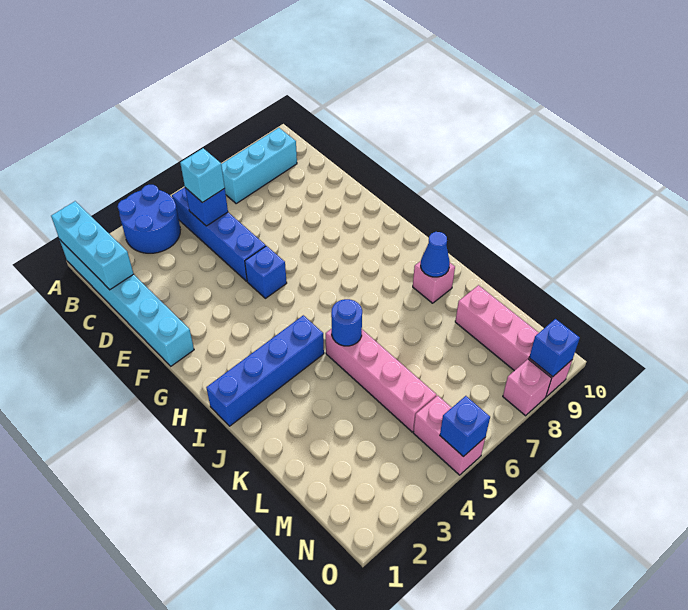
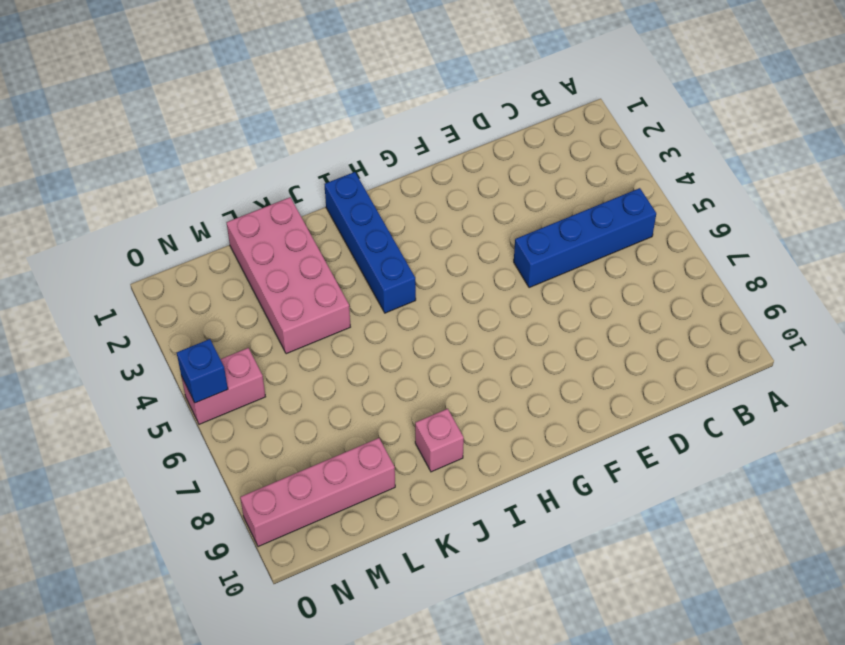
pink 2x4 brick [226,197,350,354] -> none
none -> cyan 1x6 brick [60,240,194,366]
none -> blue 2x2 round brick [118,185,181,253]
none -> cyan 1x3 brick [221,128,297,204]

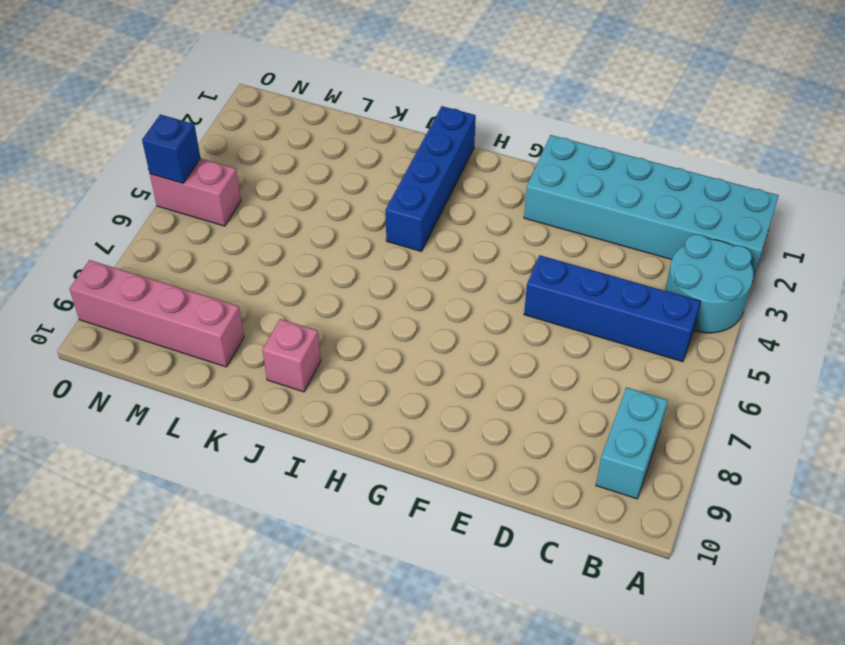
cyan 2x6 brick [524,135,779,279] -> cyan 1x6 brick [60,240,194,366]
cyan 2x2 round brick [665,234,753,333] -> blue 2x2 round brick [118,185,181,253]
cyan 1x2 brick [596,387,668,499] -> cyan 1x3 brick [221,128,297,204]
none -> blue 1x1 brick [245,246,287,298]
none -> pink 1x4 brick [326,329,436,432]
none -> pink 1x1 brick [503,359,551,416]

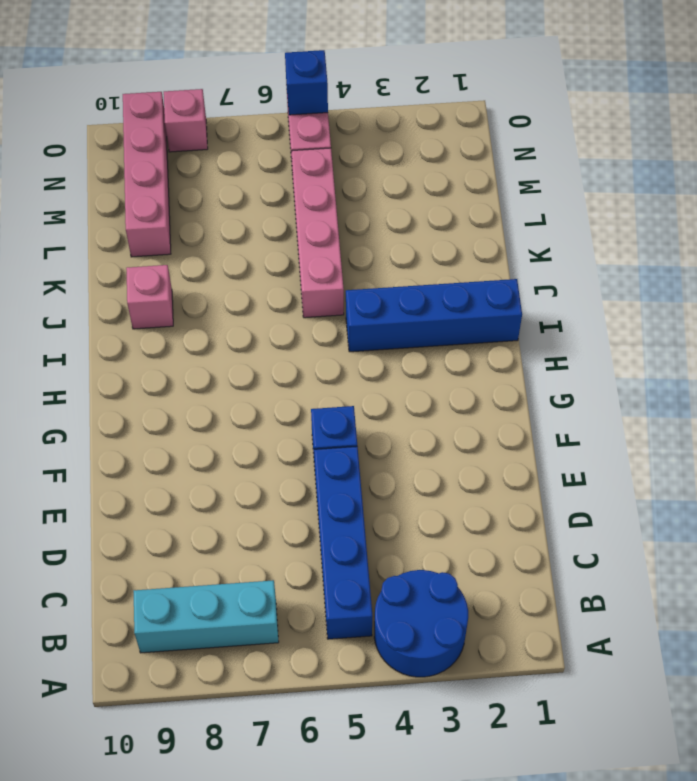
none -> cyan 1x6 brick [60,240,194,366]
none -> cyan 1x3 brick [51,201,134,290]
none -> blue 1x1 brick [185,188,228,226]

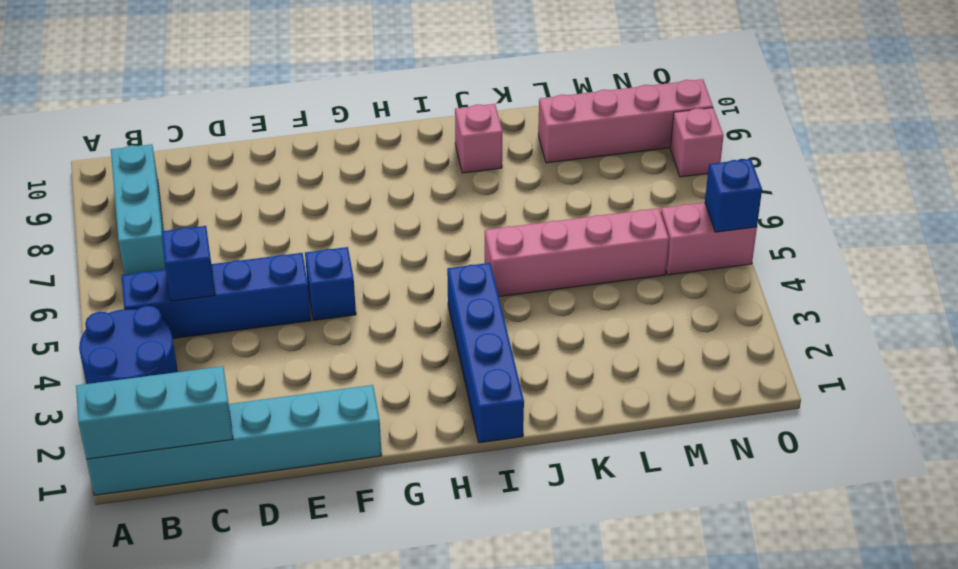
none -> blue 1x1 round brick [331,299,362,346]
none -> blue 1x1 cone [421,232,450,277]
none -> blue 1x1 brick [529,319,580,377]

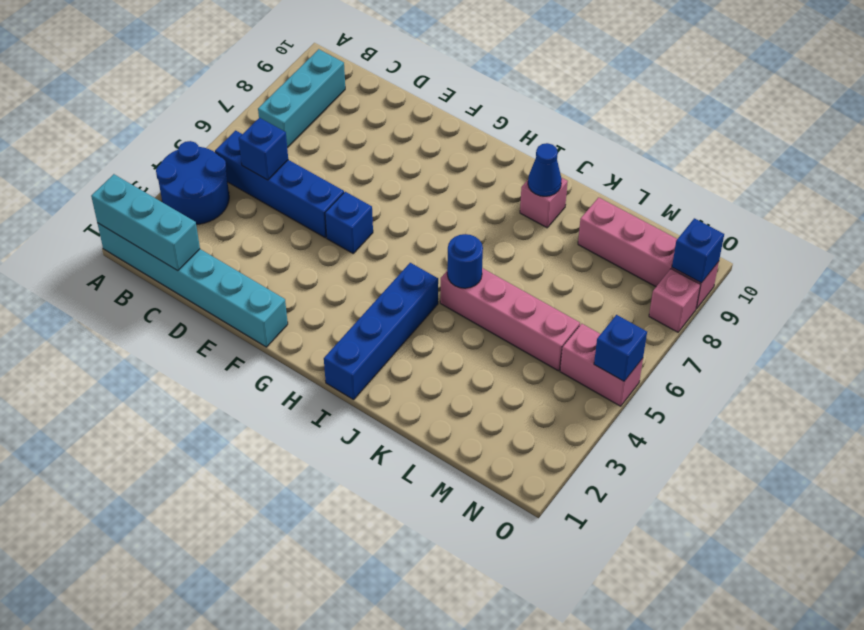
none -> cyan 1x1 brick [180,148,225,203]

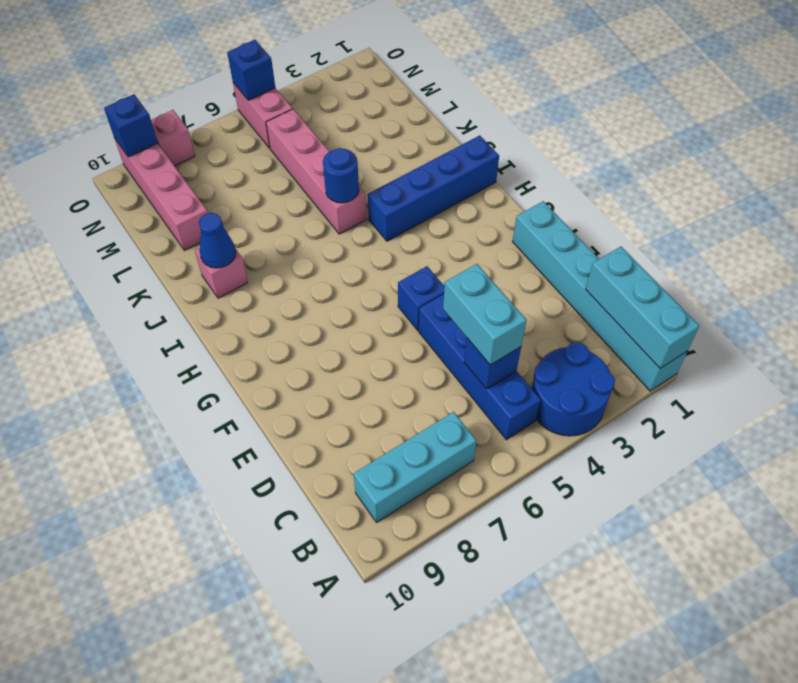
cyan 1x2 brick [443,264,527,365] -> cyan 1x1 brick [180,148,225,203]

